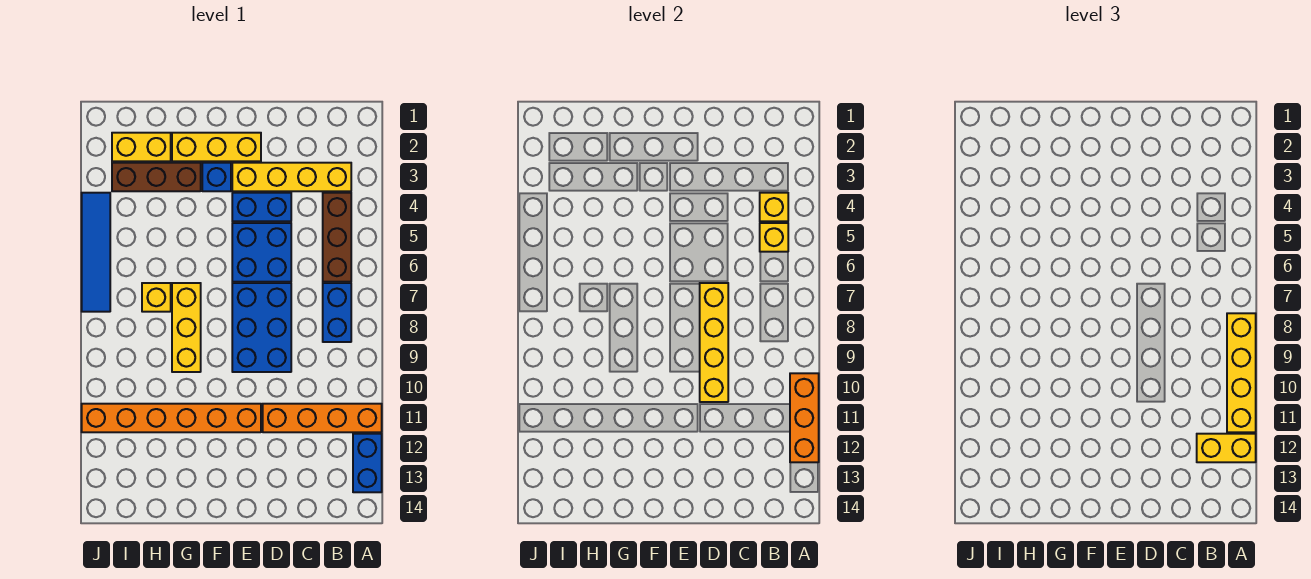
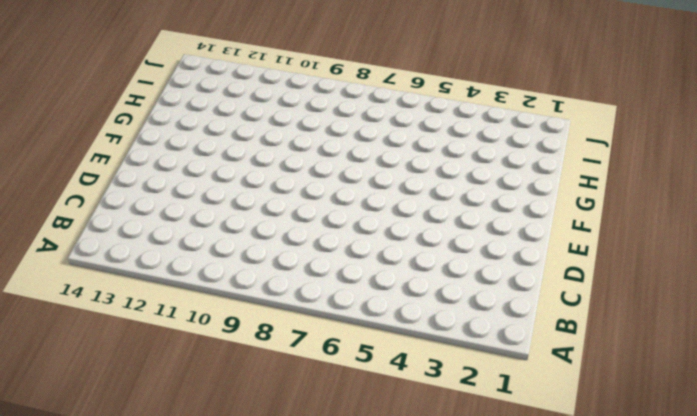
none -> orange 1x4 brick [263,404,382,432]
none -> blue 1x2 brick [353,434,382,492]
none -> yellow 1x4 brick [232,163,351,191]

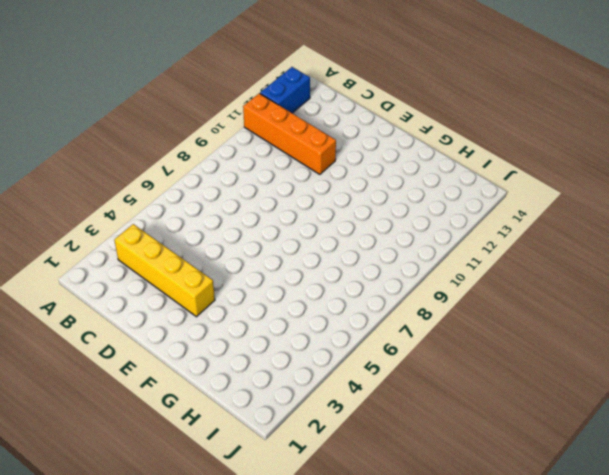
none -> brown 1x3 brick [323,193,351,282]
none -> blue 1x2 brick [323,283,351,342]
none -> blue 1x2 brick [232,193,291,221]

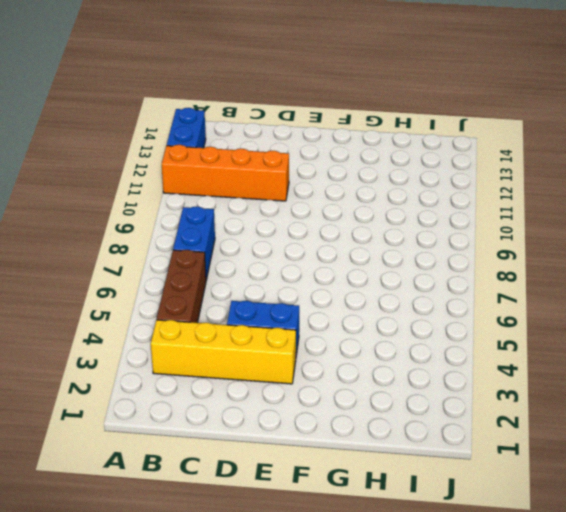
none -> blue 2x2 brick [232,223,291,282]
none -> blue 2x3 brick [232,283,291,372]
none -> yellow 1x3 brick [172,133,261,161]

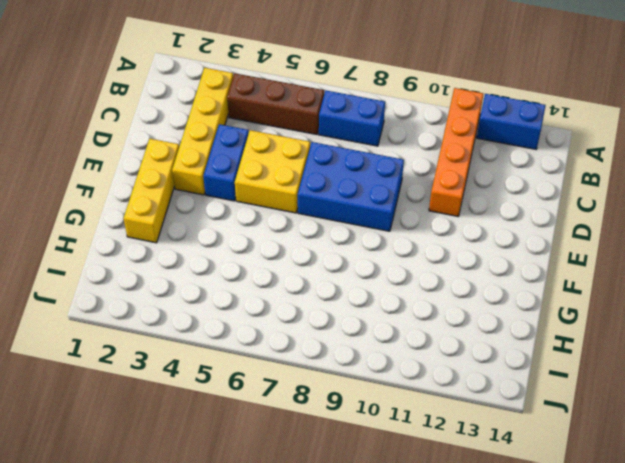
yellow 2x2 brick [235,130,310,213] -> blue 2x2 brick [232,223,291,282]
none -> orange 1x6 brick [82,404,261,432]
none -> blue 1x1 brick [202,163,231,191]
none -> brown 1x3 brick [112,163,201,191]

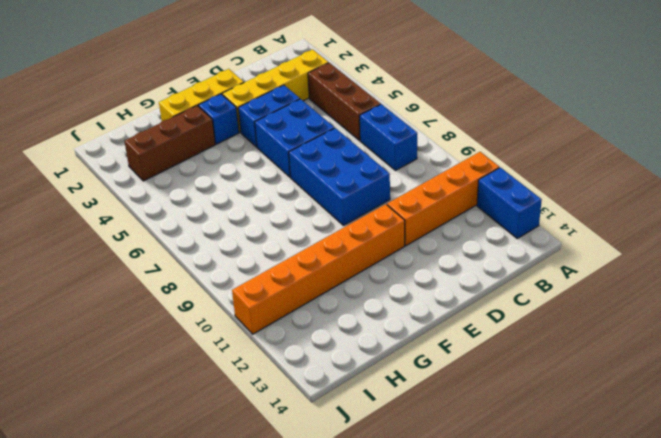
none -> yellow 1x3 brick [172,283,201,372]
none -> yellow 1x2 brick [112,133,171,161]
none -> yellow 1x1 brick [142,283,171,312]

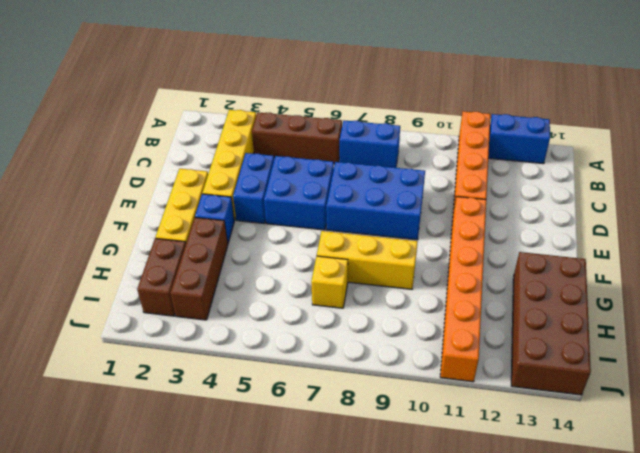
brown 2x4 brick [511,252,591,395] -> none
brown 1x2 brick [137,238,186,316] -> yellow 1x2 brick [112,133,171,161]
none -> blue 1x4 tile [82,193,110,312]
none -> orange 1x3 brick [790,373,819,462]
none -> yellow 1x1 brick [760,193,788,221]

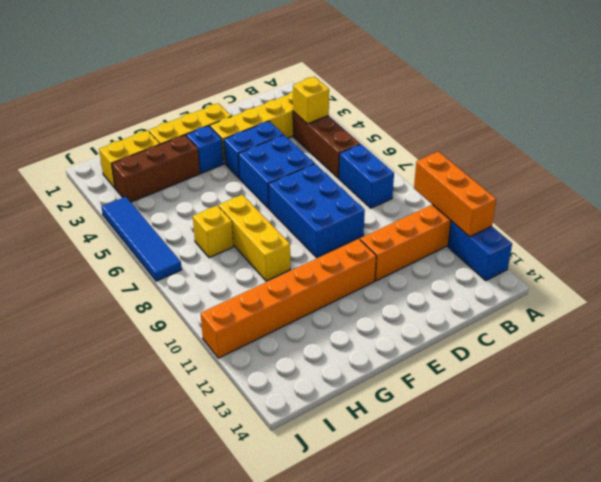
none -> yellow 1x1 brick [760,223,788,252]
none -> yellow 1x4 brick [700,283,728,402]
none -> yellow 1x4 brick [1227,313,1256,432]

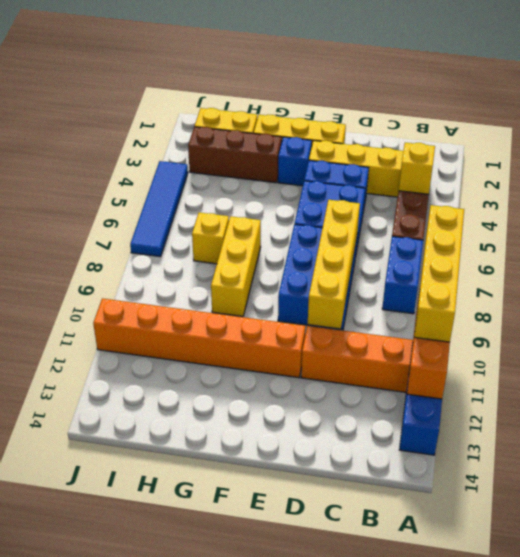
none -> yellow 1x1 brick [760,223,788,252]
none -> yellow 1x2 brick [1197,434,1256,462]

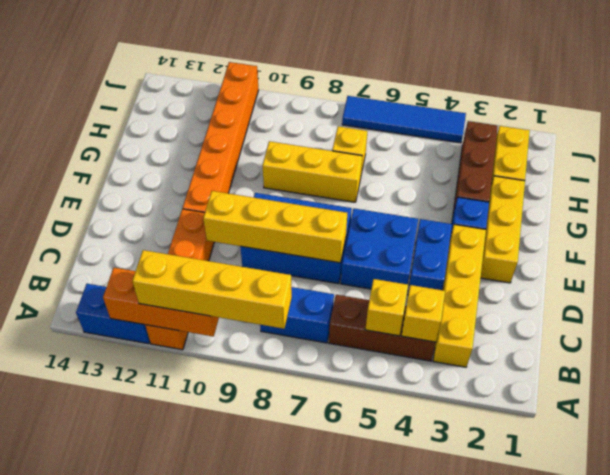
none -> yellow 1x2 brick [1197,434,1256,462]

